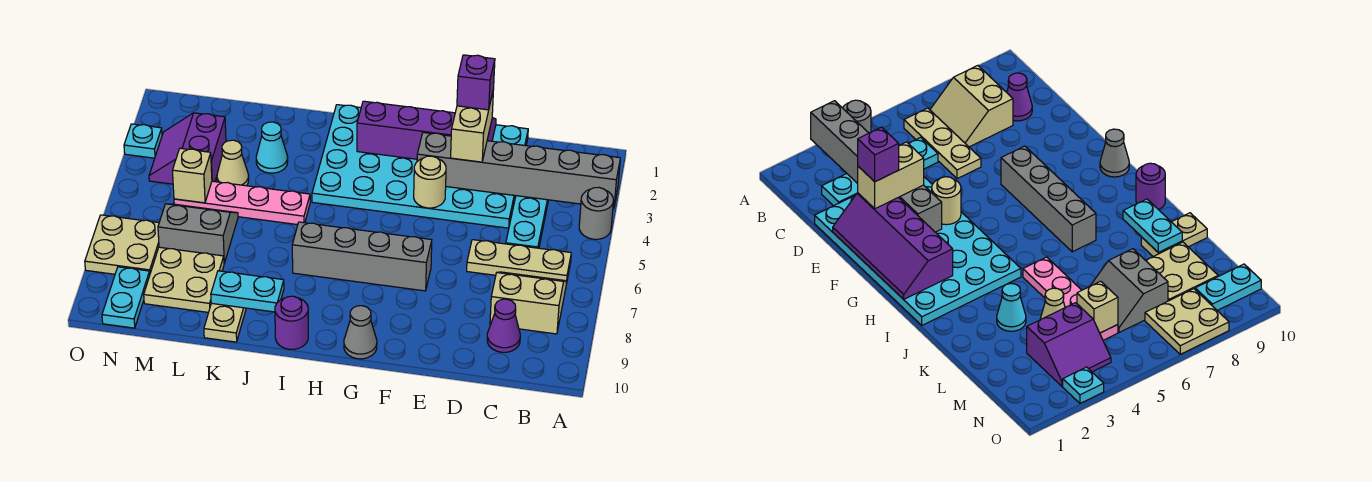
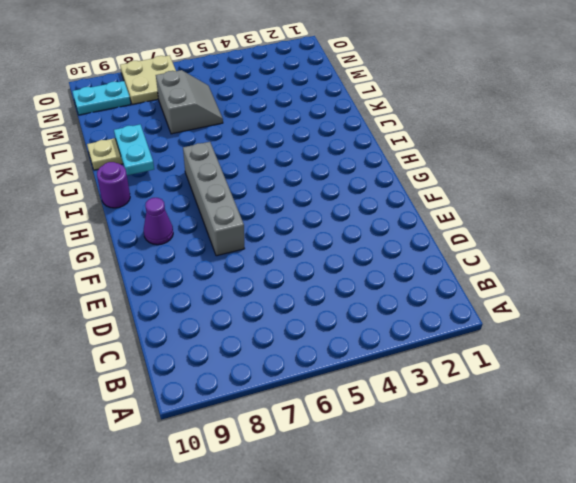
purple 1x1 cone [144,198,173,245] -> purple 1x1 cone moved to [487,299,520,352]
none -> grey 1x1 round brick [579,187,613,239]
none -> tan 1x3 plate [467,240,571,283]
none -> tan 2x2 slope [490,272,567,334]

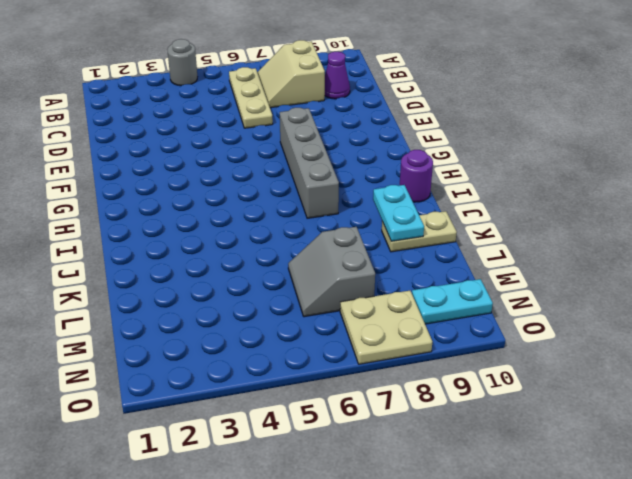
none -> cyan 1x4 plate [506,196,549,248]
none -> cyan 4x6 plate [312,105,528,228]
none -> grey 1x1 cone [344,306,377,359]

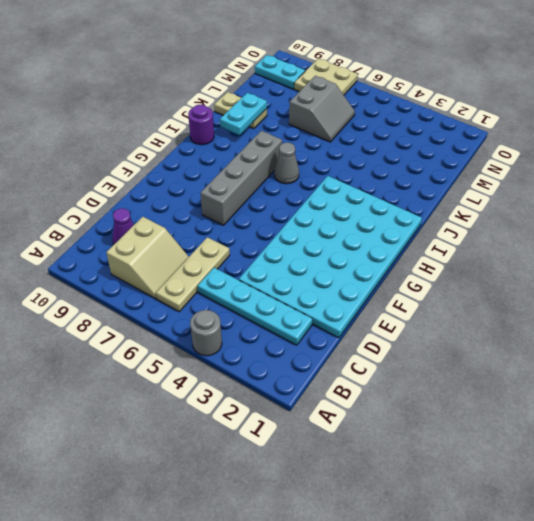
grey 1x1 cone [274,142,299,184] -> grey 1x1 cone moved to [344,306,377,359]
none -> pink 1x4 plate [174,181,310,225]
none -> cyan 1x1 cone [256,122,288,173]
none -> tan 1x1 cone [217,140,249,186]

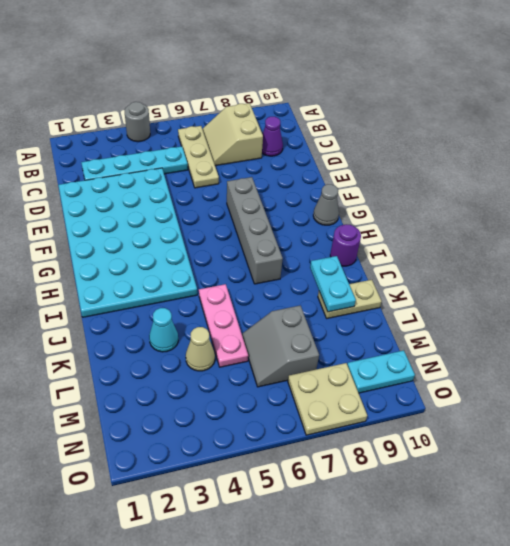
pink 1x3 plate [199,284,248,367] -> pink 1x4 plate [174,181,310,225]
none -> tan 2x2 plate [144,247,224,312]
none -> purple 2x2 slope [149,113,226,184]
none -> cyan 1x1 plate [124,124,162,158]

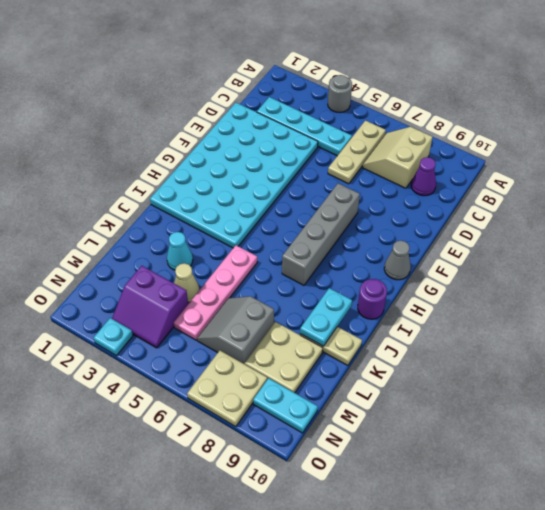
none -> grey 1x6 brick [417,133,620,208]
none -> purple 2x4 slope [357,101,496,159]
none -> tan 1x1 round brick [414,156,446,208]

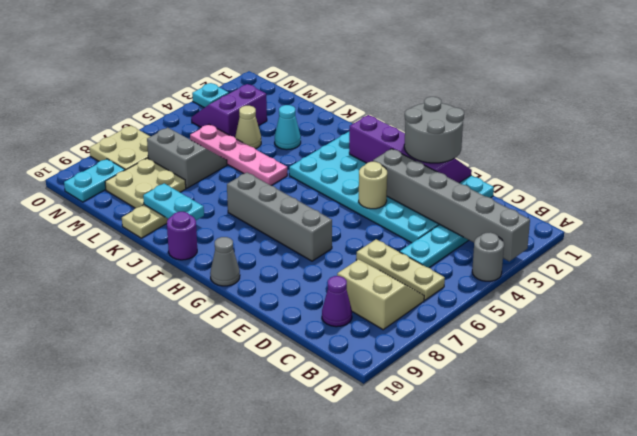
grey 2x2 round brick [404,97,464,163] -> tan 1x2 brick [451,89,494,162]
none -> tan 1x1 brick [172,148,212,203]
none -> purple 1x1 brick [457,55,495,110]

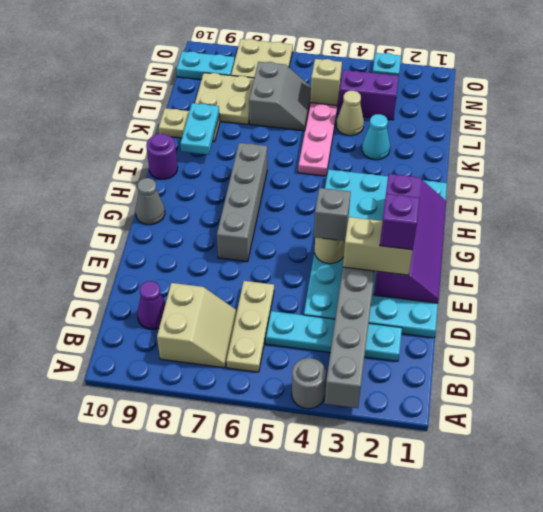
grey 1x1 brick [314,188,351,241] -> none

